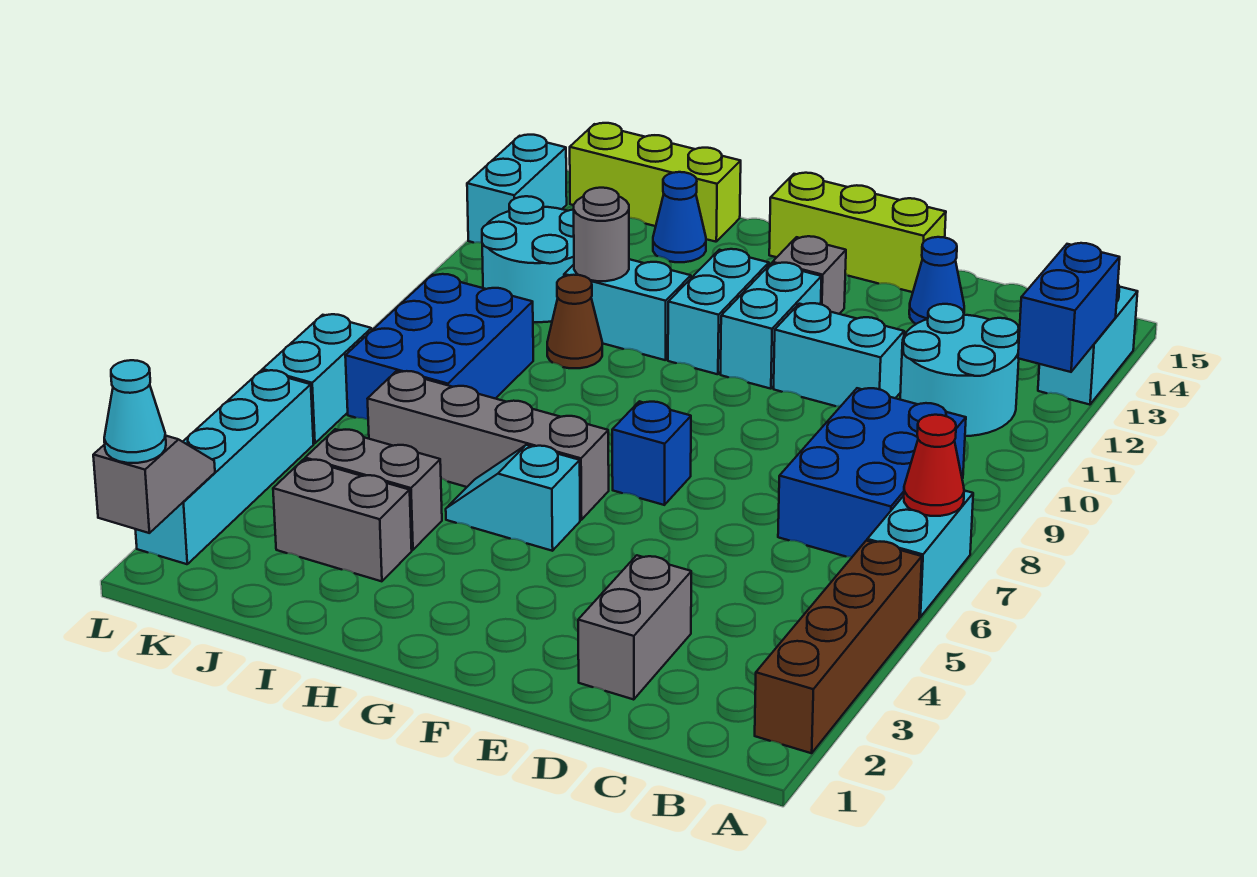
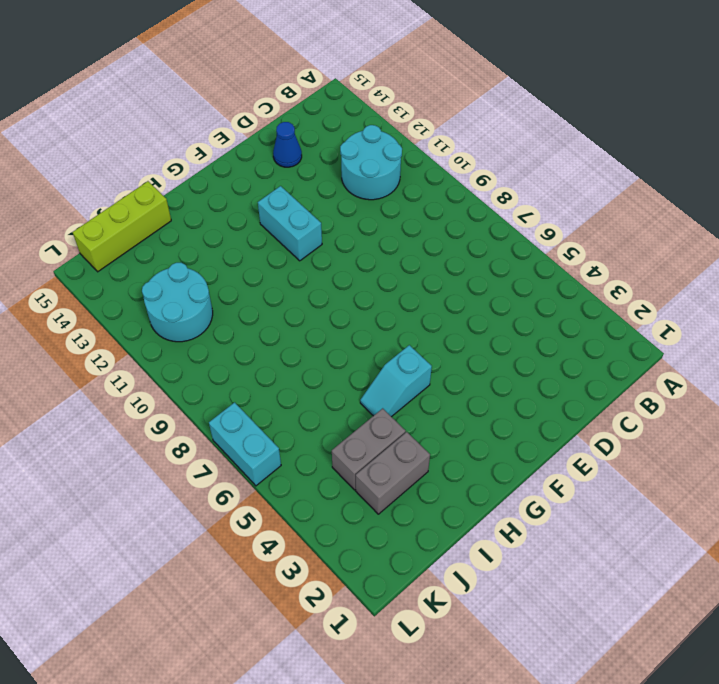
none -> brown 1x4 brick [755,541,922,753]
none -> cyan 1x2 brick [867,491,973,617]
none -> cyan 1x2 brick [1038,285,1138,405]
none -> blue 2x3 brick [778,388,966,557]

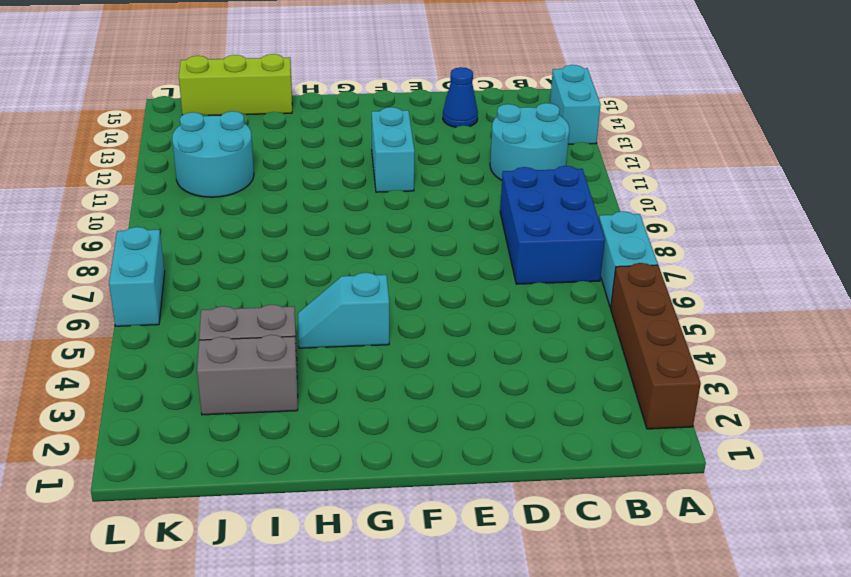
none -> grey 1x2 brick [578,555,691,700]
none -> cyan 1x2 brick [774,303,904,406]
none -> lime 1x3 brick [769,173,946,292]
none -> blue 1x1 brick [612,401,691,505]

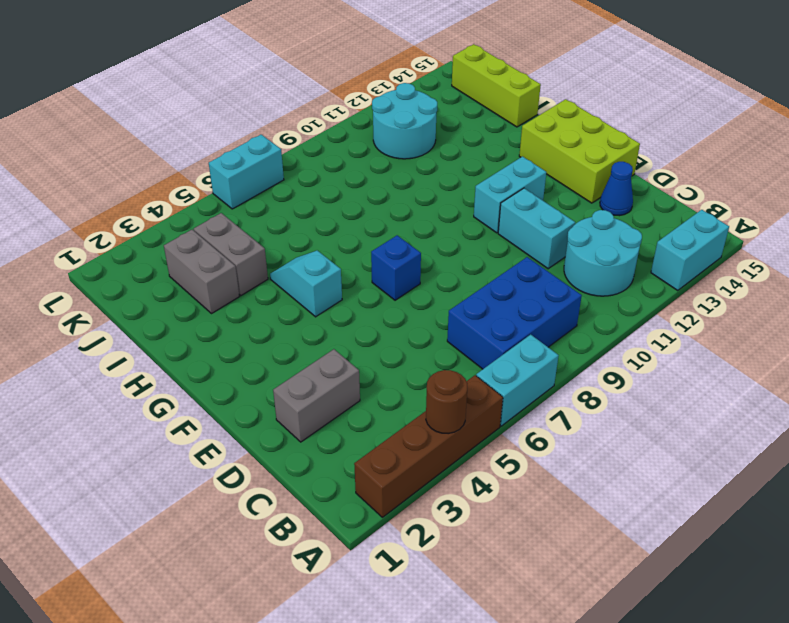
brown 1x1 round brick [426,370,467,434] -> none
lime 2x3 brick [519,99,640,203] -> lime 1x3 brick [769,173,946,292]
none -> grey 1x1 brick [773,236,846,314]
none -> grey 1x4 brick [368,371,609,520]
none -> cyan 1x2 brick [668,249,769,374]
none -> cyan 1x2 brick [564,259,691,360]

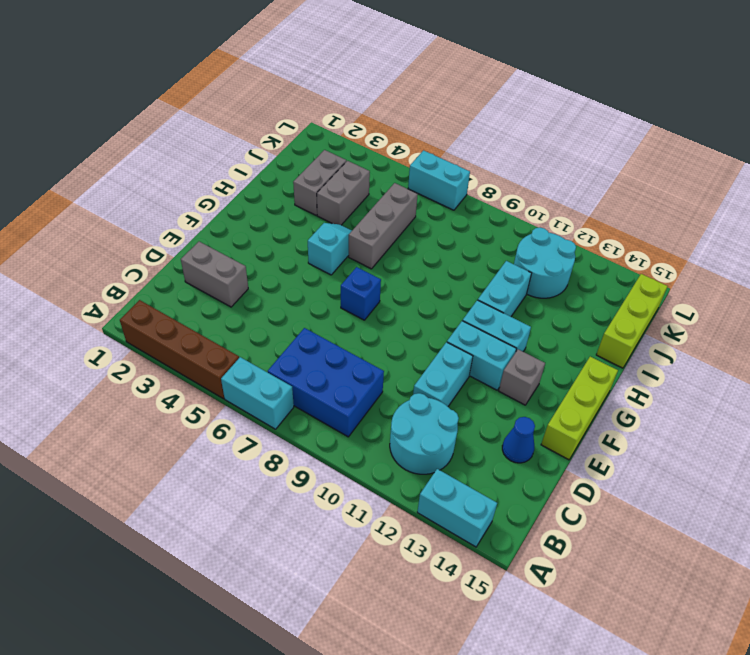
grey 1x3 brick [349,183,418,269] -> grey 1x4 brick [368,371,609,520]
none -> brown 1x1 cone [547,275,602,368]
none -> blue 1x1 cone [653,172,706,262]
none -> blue 2x3 brick [345,274,533,420]
none -> cyan 1x4 brick [135,370,314,564]

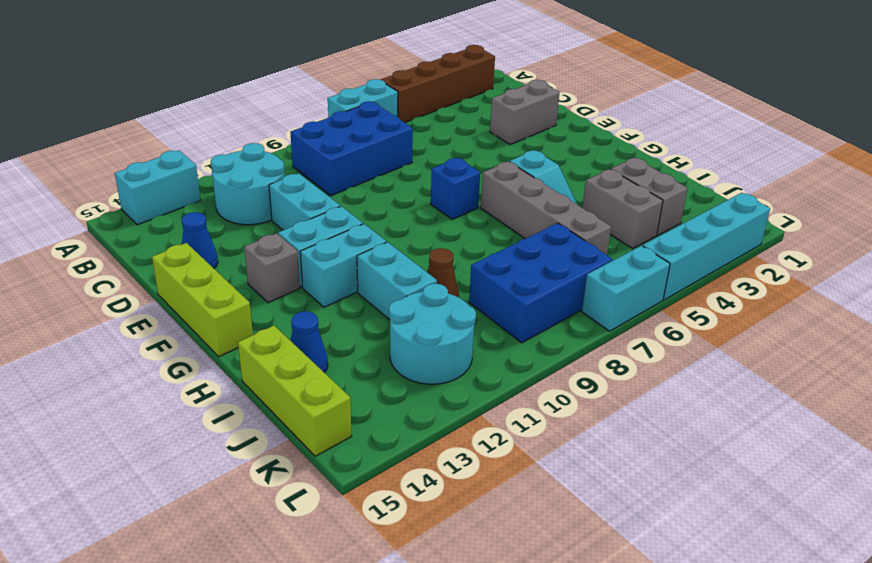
none -> cyan 1x2 brick [467,135,567,243]
none -> red 1x1 cone [904,415,964,516]
none -> blue 1x2 brick [1018,243,1120,372]
none -> grey 1x1 round brick [574,188,629,281]

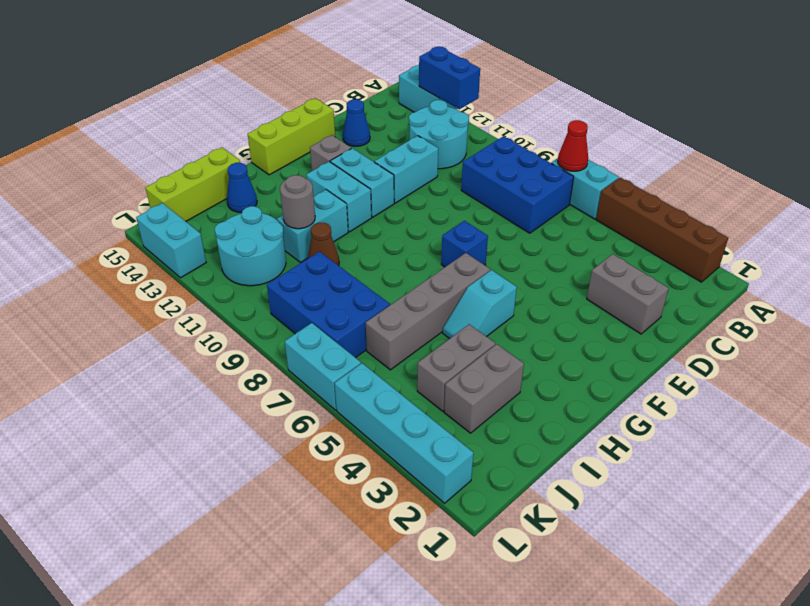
none -> grey 1x2 slope [93,436,215,533]
none -> cyan 1x1 cone [104,360,166,463]

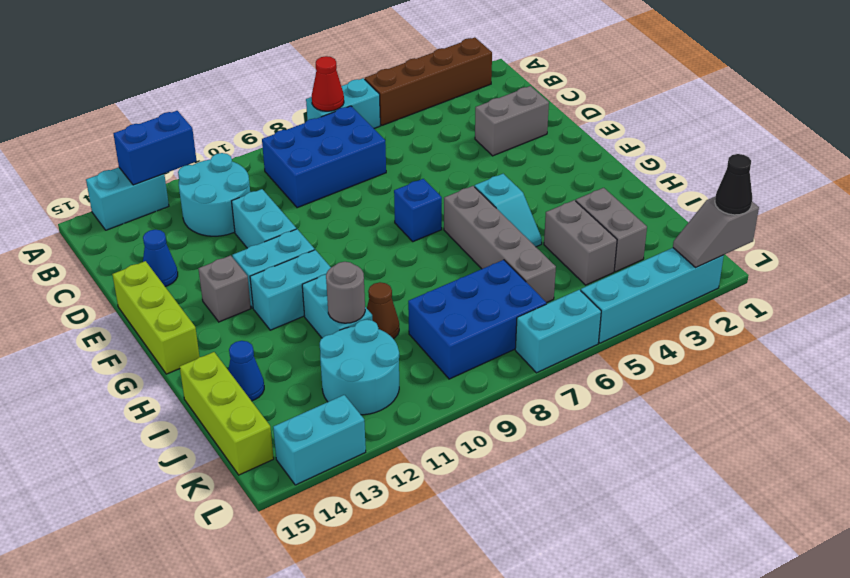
black 1x1 cone [715,154,752,215] -> cyan 1x1 cone [104,360,166,463]

